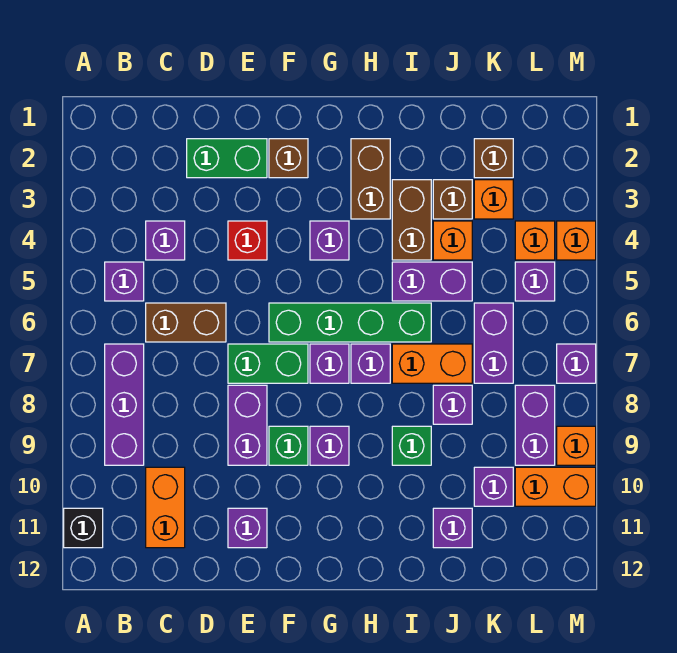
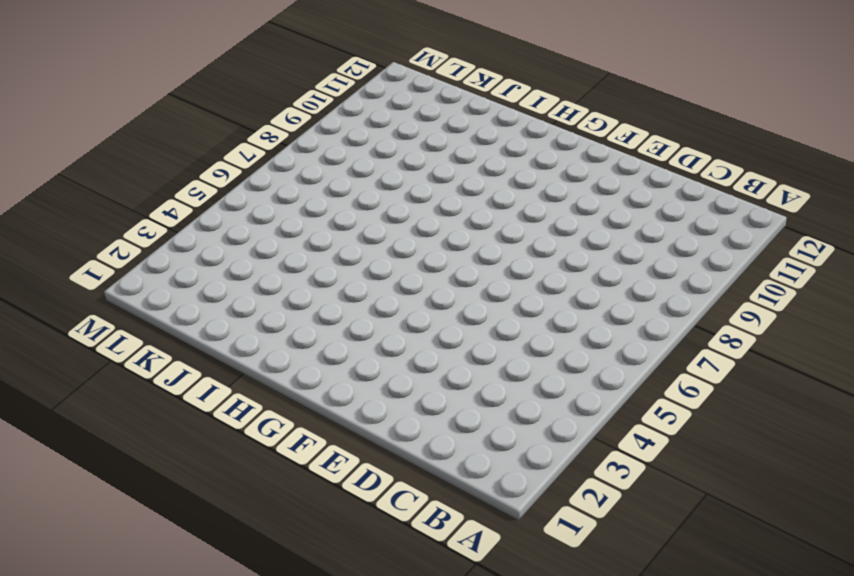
none -> black 1x1 brick [64,508,103,548]
none -> purple 1x1 brick [105,262,144,301]
none -> purple 1x3 brick [105,344,144,465]
none -> purple 1x1 brick [146,221,185,260]

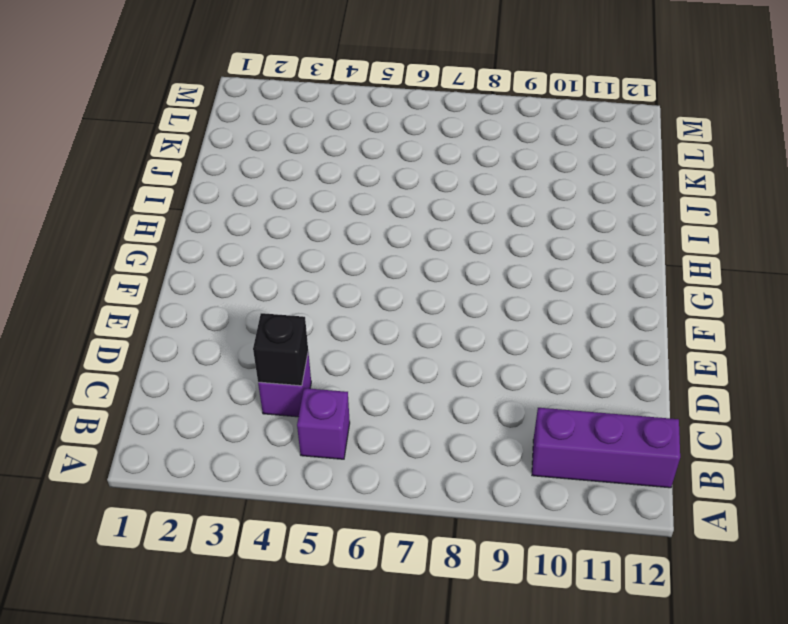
purple 1x3 brick [532,408,680,488] -> purple 1x3 brick moved to [105,344,144,465]
black 1x1 brick [253,313,308,386] -> black 1x1 brick moved to [64,508,103,548]
none -> brown 1x2 brick [146,303,226,342]
none -> orange 1x2 brick [146,467,185,548]
none -> green 1x2 brick [187,139,267,178]
none -> red 1x1 brick [228,221,267,260]

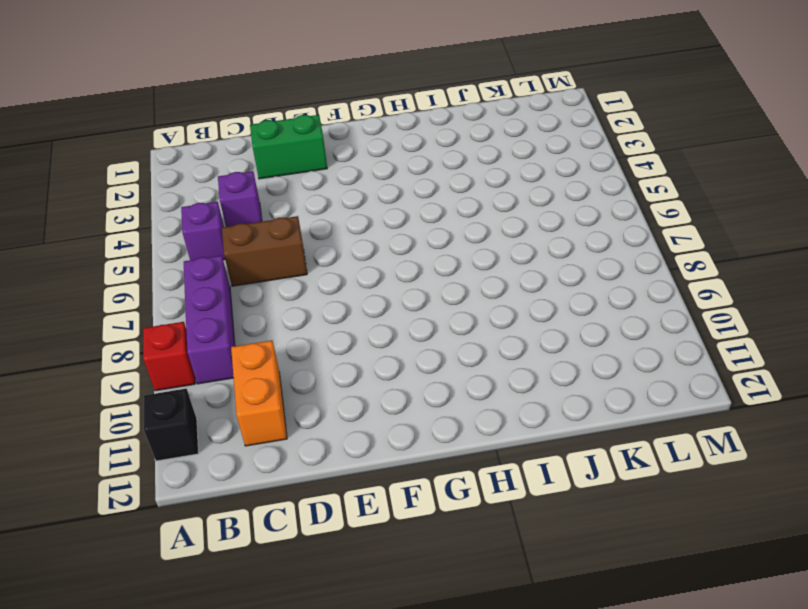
red 1x1 brick [143,322,195,391] -> red 1x1 brick moved to [228,221,267,260]
none -> green 1x2 brick [228,344,308,383]
none -> purple 1x2 brick [228,385,267,465]
none -> purple 1x1 brick [228,508,267,548]
none -> brown 1x1 brick [269,139,308,178]

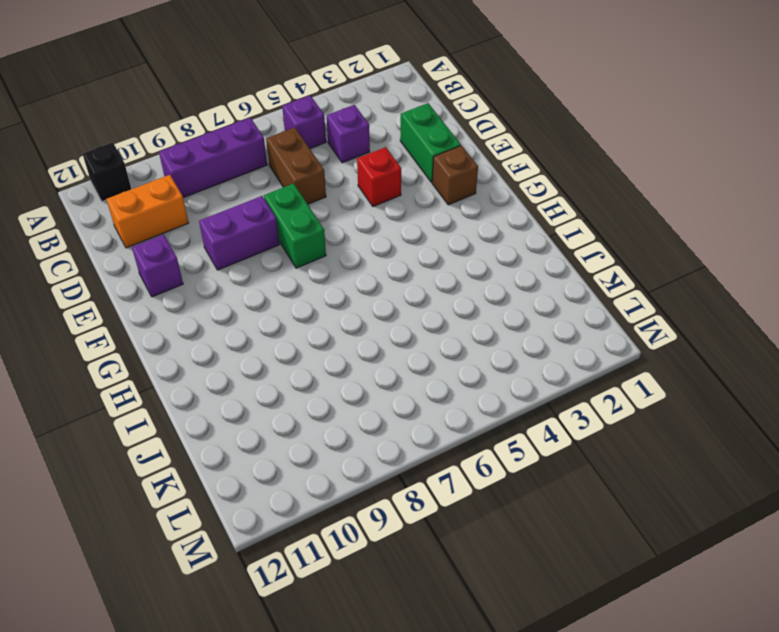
none -> green 1x4 brick [269,303,431,342]
none -> green 1x1 brick [269,426,308,465]
none -> purple 1x1 brick [310,221,349,260]
none -> purple 1x1 brick [310,344,349,383]

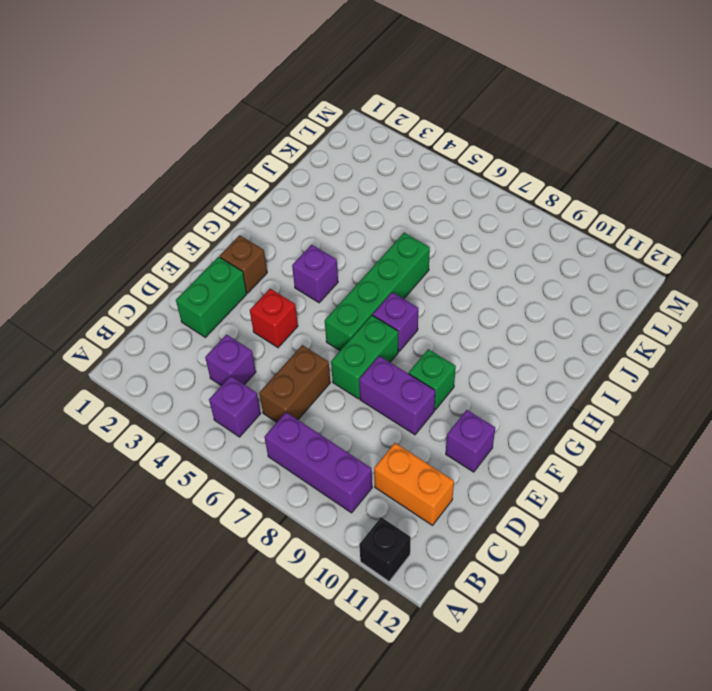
none -> purple 1x1 brick [310,426,349,465]
none -> brown 1x2 brick [351,139,390,219]
none -> purple 1x1 brick [351,344,390,383]
none -> brown 1x2 brick [392,180,431,260]

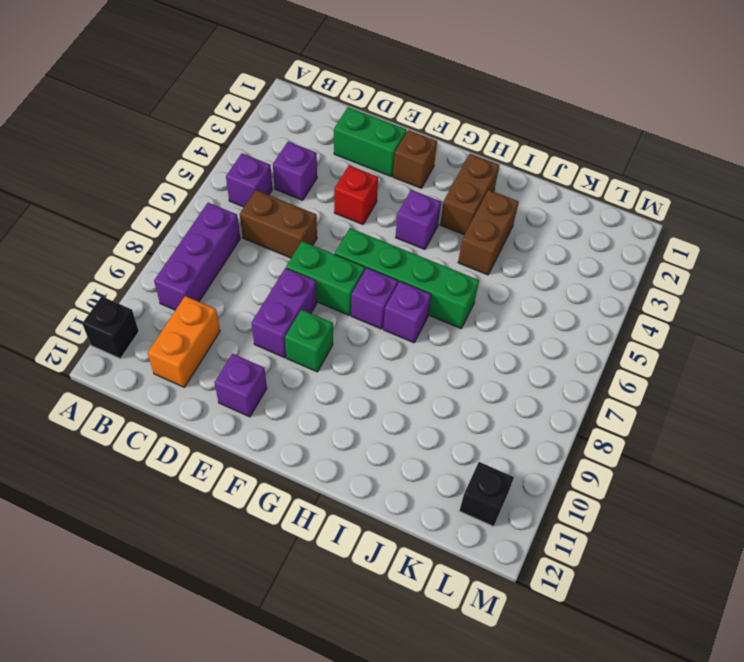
black 1x1 brick [459,462,514,527] -> none
none -> purple 1x1 brick [310,426,349,465]
none -> purple 1x2 brick [392,262,472,301]
none -> orange 1x2 brick [392,344,472,383]
none -> green 1x1 brick [392,426,431,465]

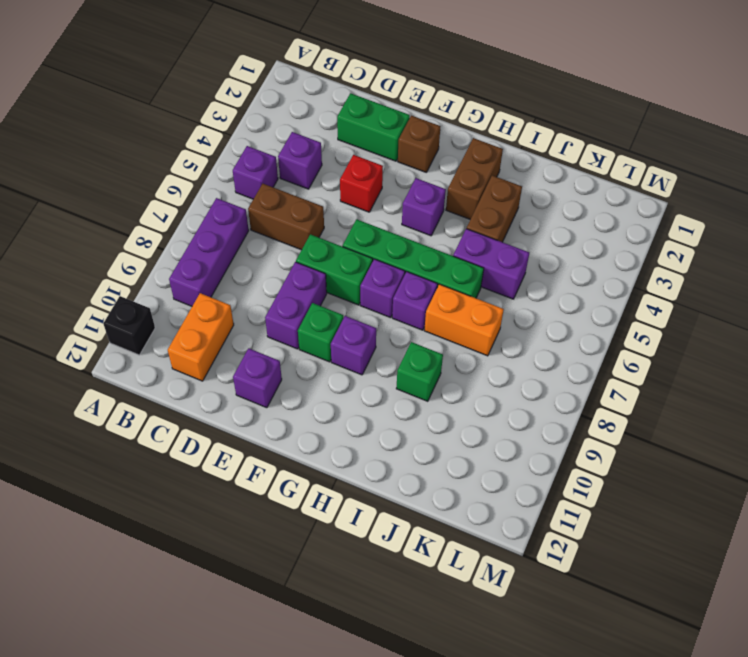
none -> brown 1x1 brick [433,180,472,219]
none -> orange 1x1 brick [433,221,472,260]
none -> purple 1x1 brick [433,385,472,424]
none -> purple 1x1 brick [433,508,472,548]

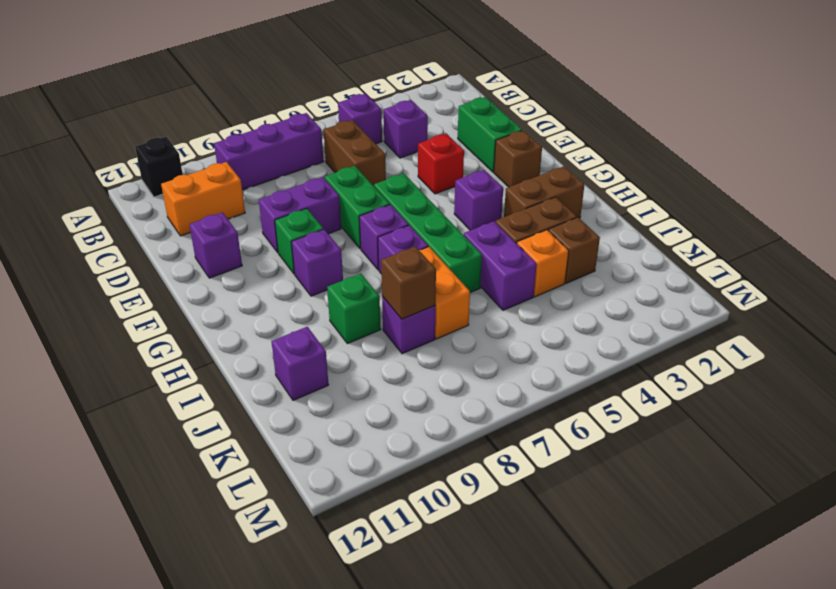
brown 1x1 brick [381,246,436,319] -> brown 1x1 brick moved to [474,139,513,178]
none -> orange 1x1 brick [474,180,513,219]
none -> purple 1x2 brick [474,303,513,383]
none -> purple 1x1 brick [474,467,513,506]
none -> orange 1x1 brick [515,221,555,260]

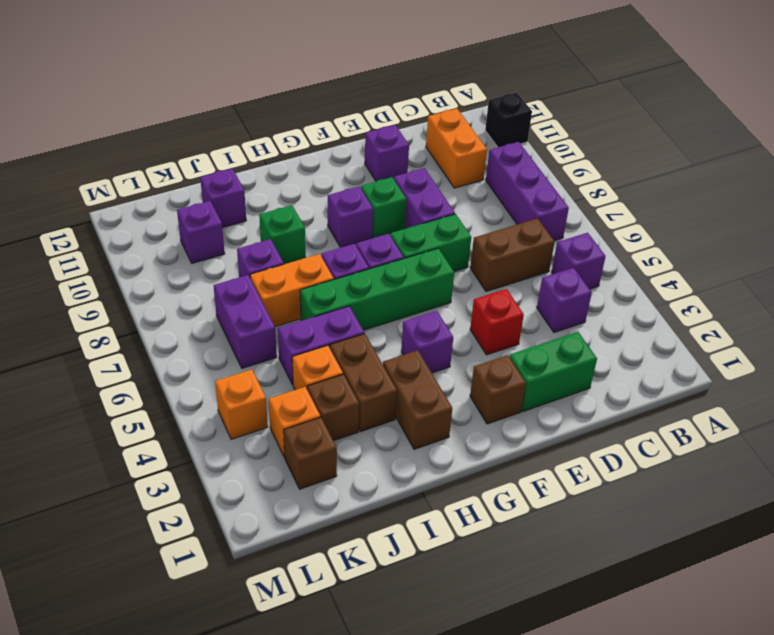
none -> purple 1x1 brick [515,262,555,301]
none -> purple 1x2 brick [515,385,555,465]
none -> orange 1x2 brick [515,467,596,506]
none -> orange 1x1 brick [557,221,596,260]

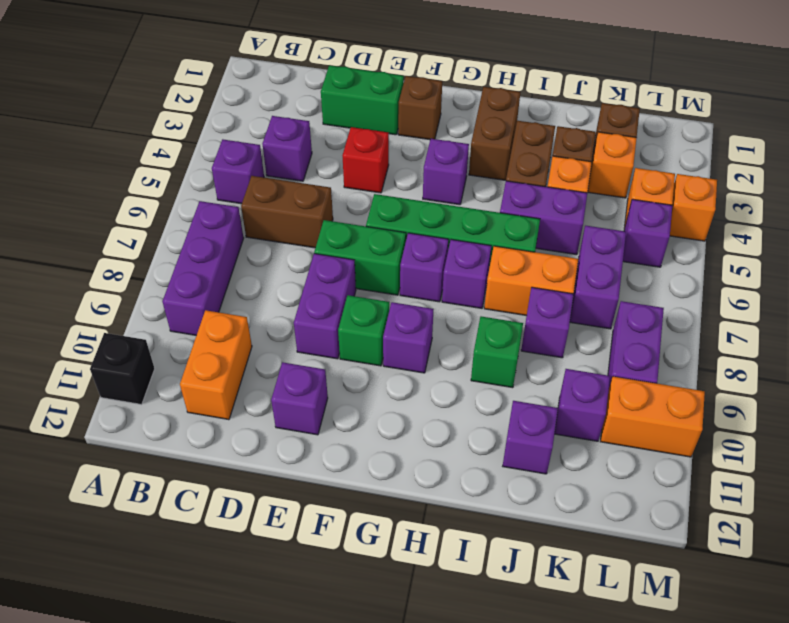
none -> purple 1x1 brick [557,344,596,383]
none -> orange 1x1 brick [557,426,596,465]

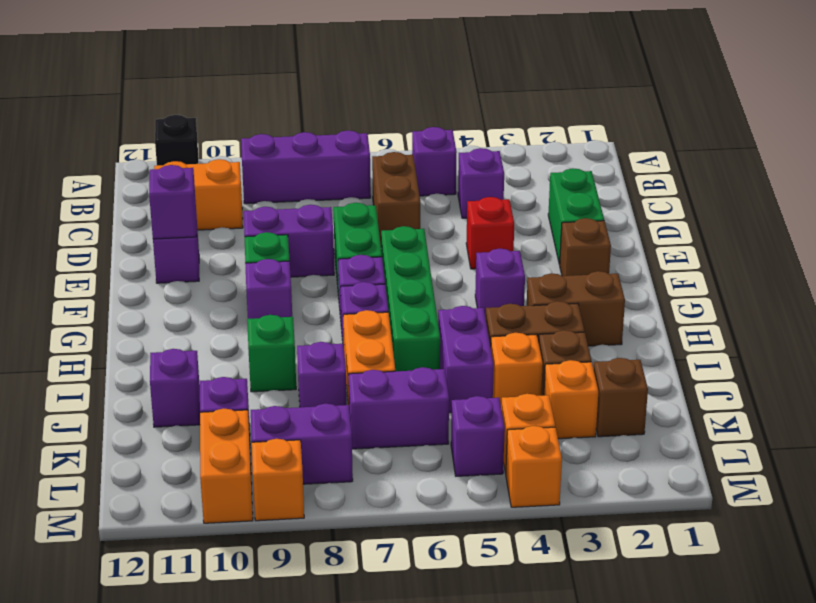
purple 1x1 brick [149,165,196,239] -> purple 1x1 brick moved to [557,344,596,383]

